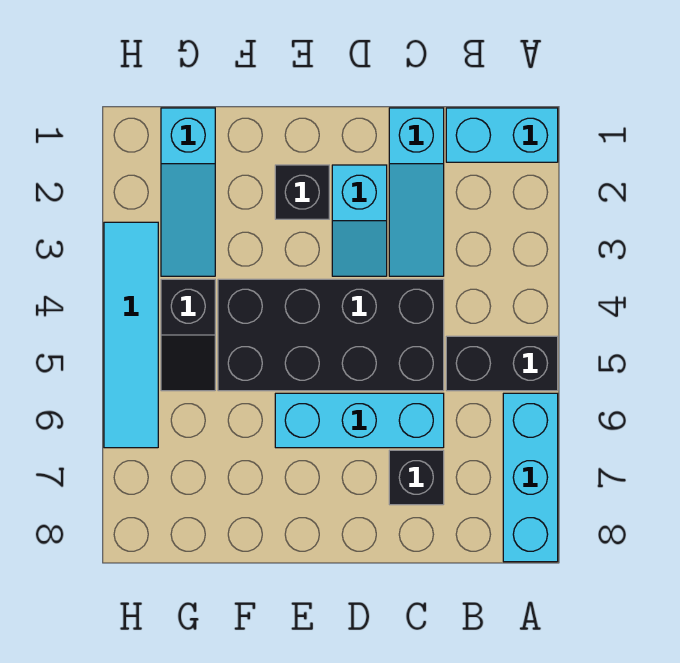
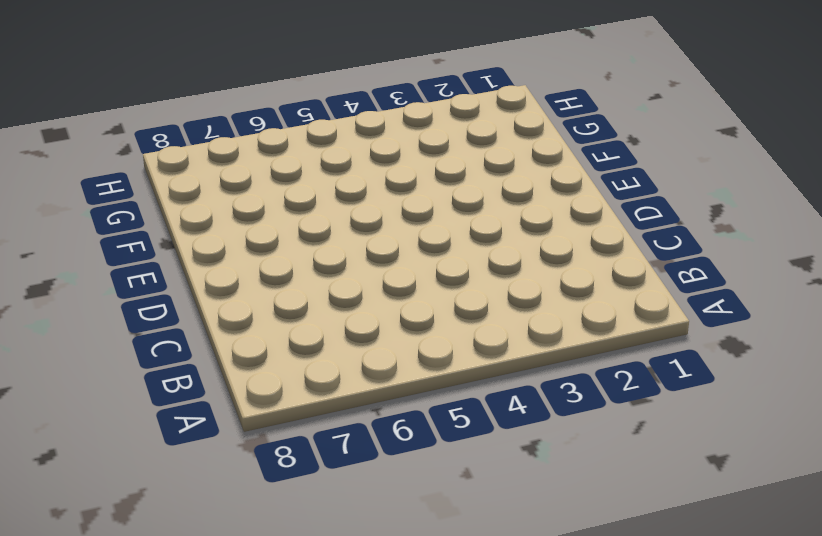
none -> cyan 1x2 brick [446,108,558,162]
none -> black 1x2 brick [446,336,558,391]
none -> cyan 1x3 brick [503,393,558,562]

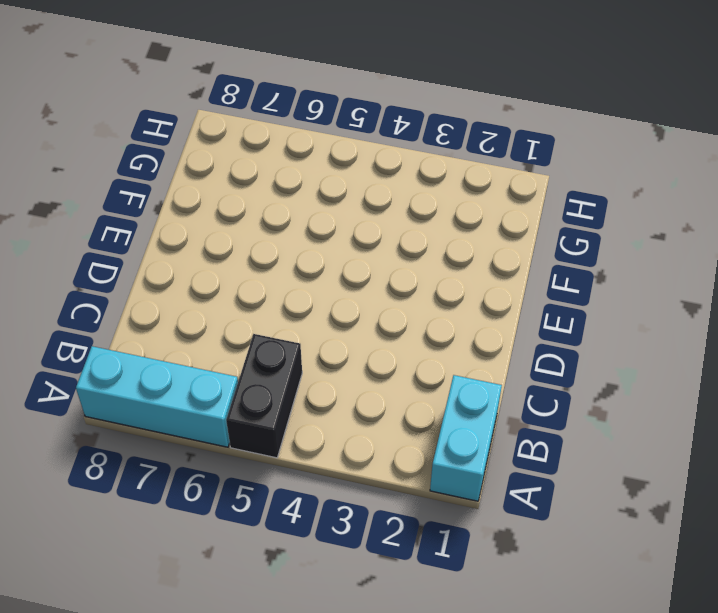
none -> cyan 1x3 slope [389,108,444,276]
none -> black 2x4 brick [218,279,444,391]
none -> cyan 1x3 brick [275,393,444,448]

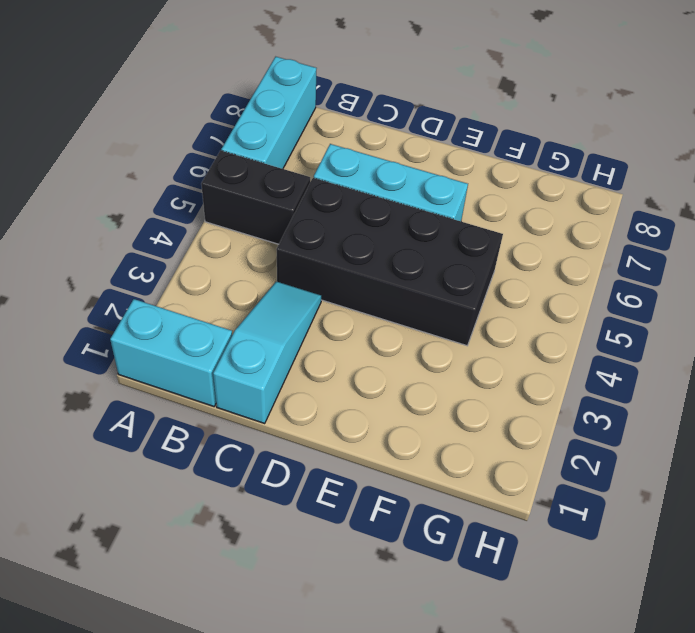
none -> black 1x1 brick [389,450,444,505]
none -> cyan 1x2 slope [332,165,387,276]
none -> black 1x1 brick [275,165,329,219]

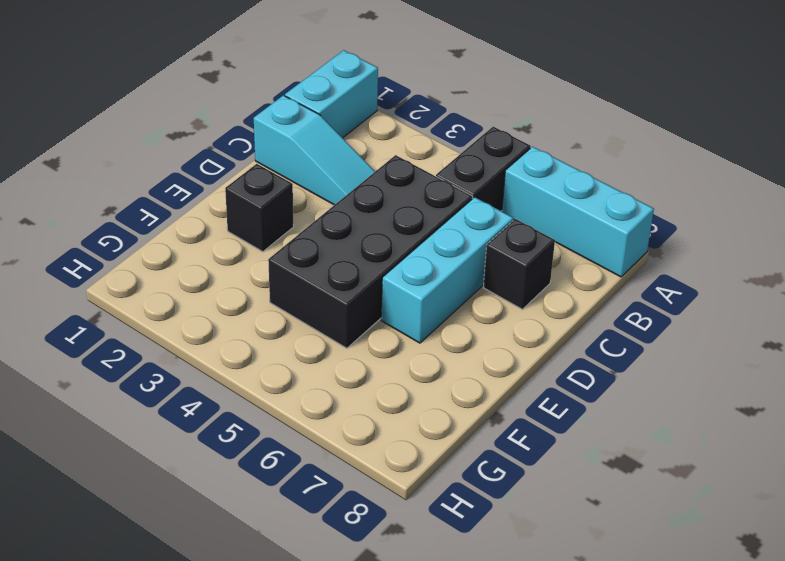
none -> cyan 1x2 slope [332,165,387,276]
none -> cyan 1x3 slope [161,108,215,276]
none -> black 1x2 slope [161,279,215,391]

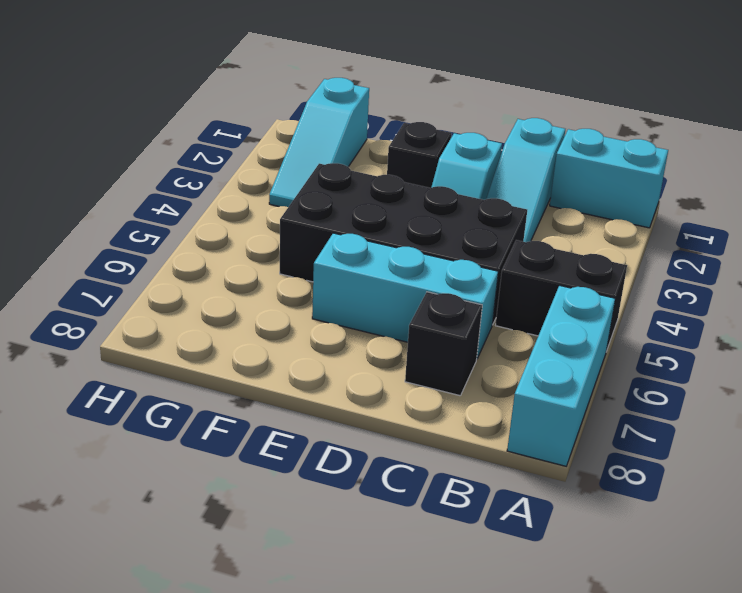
none -> black 1x2 slope [161,279,215,391]
none -> cyan 1x4 tile [104,222,158,448]

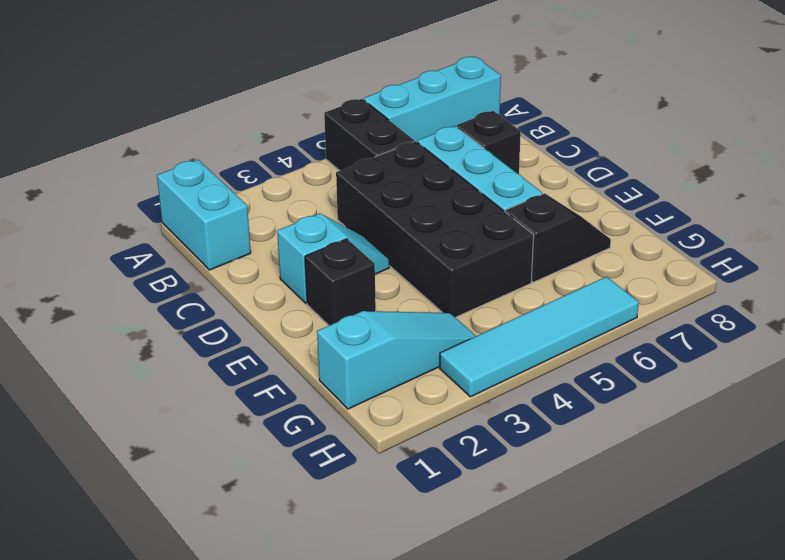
black 1x2 slope [505,193,611,282] -> black 1x2 slope moved to [161,279,215,391]
none -> cyan 1x3 slope [389,108,444,276]

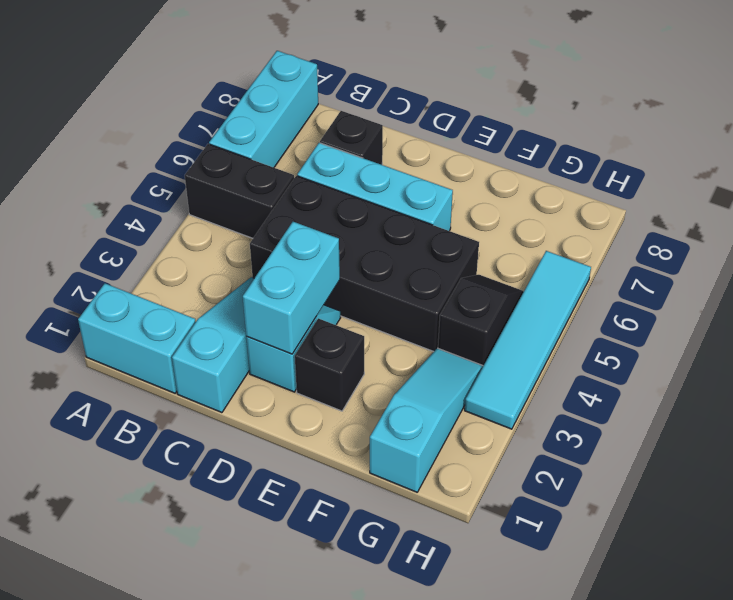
cyan 1x2 brick [243,222,340,354] -> none

